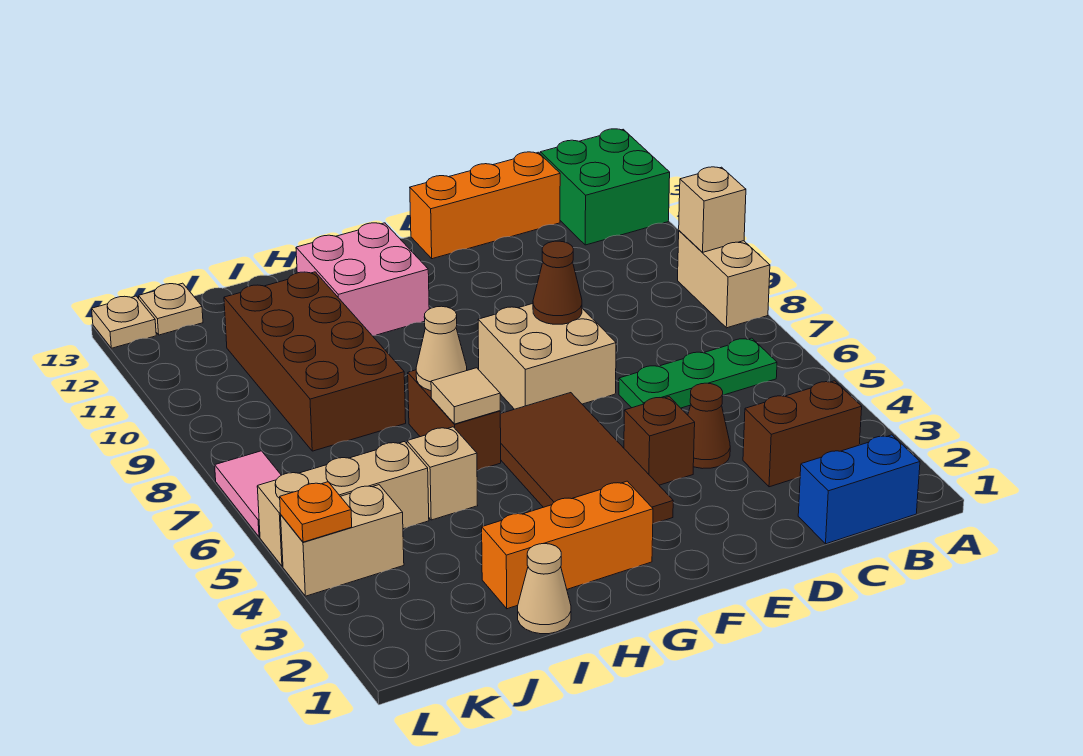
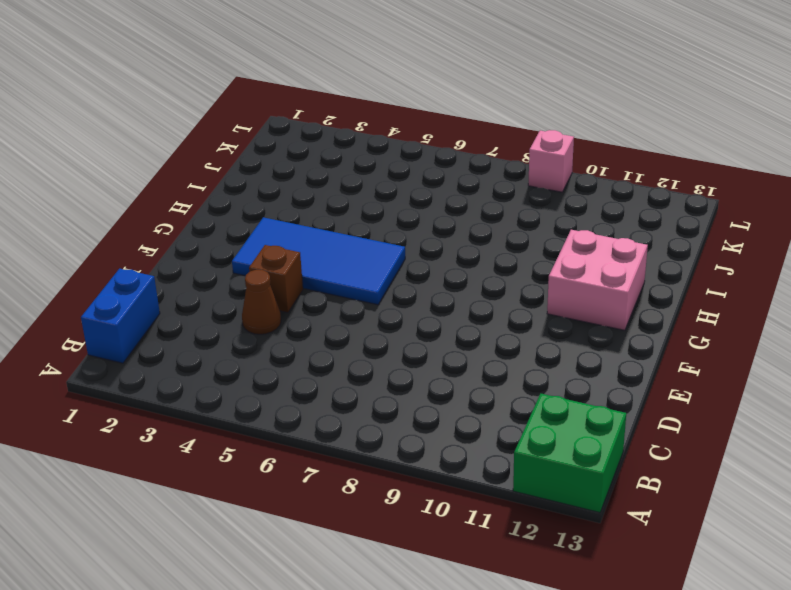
blue 2x4 tile [232,217,405,305] -> brown 2x4 tile [500,393,673,524]
pink 1x1 brick [528,130,574,192] -> none
none -> tan 1x2 brick [678,231,770,328]
none -> brown 1x2 brick [743,381,862,487]
none -> green 1x3 plate [619,338,777,408]

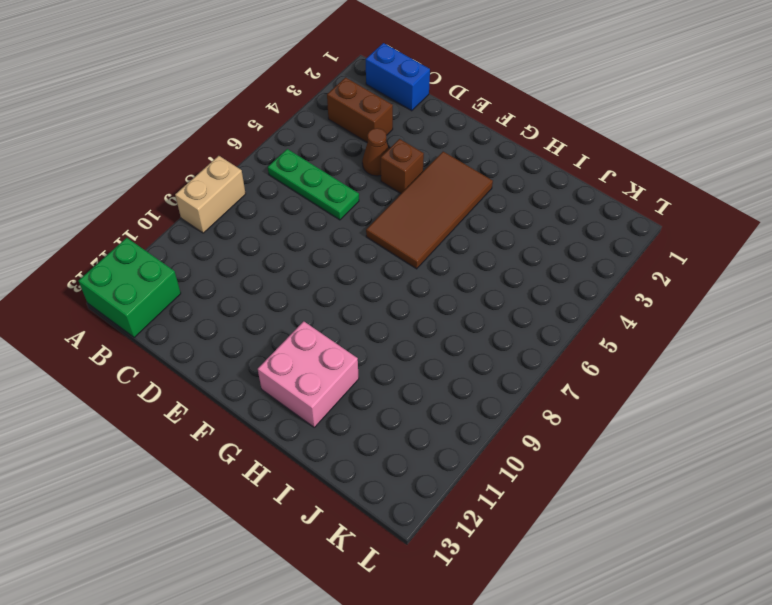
none -> orange 1x3 brick [410,152,560,259]
none -> tan 2x2 brick [478,304,616,409]
none -> orange 1x3 brick [482,481,653,609]

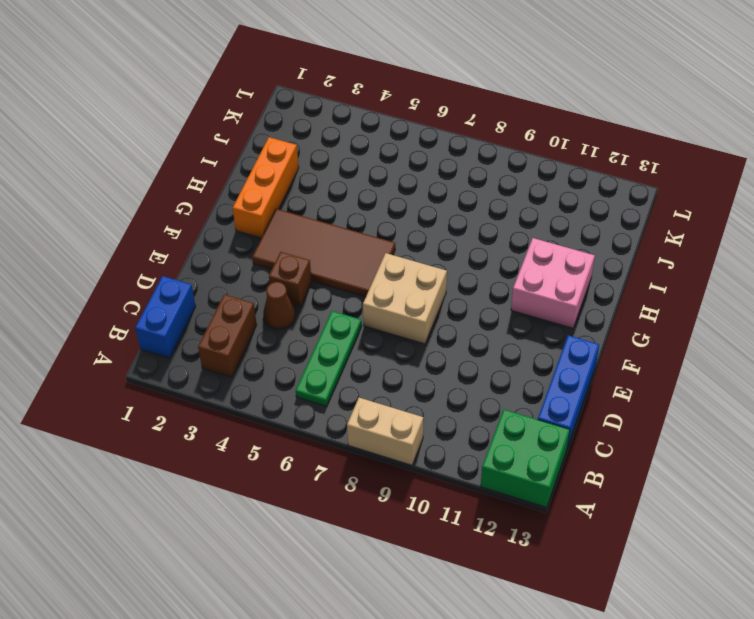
blue 1x3 brick [538,335,599,447] -> orange 1x3 brick [410,152,560,259]
none -> brown 1x2 brick [408,370,501,470]
none -> tan 1x1 cone [518,544,571,634]
none -> tan 1x1 brick [407,427,478,520]

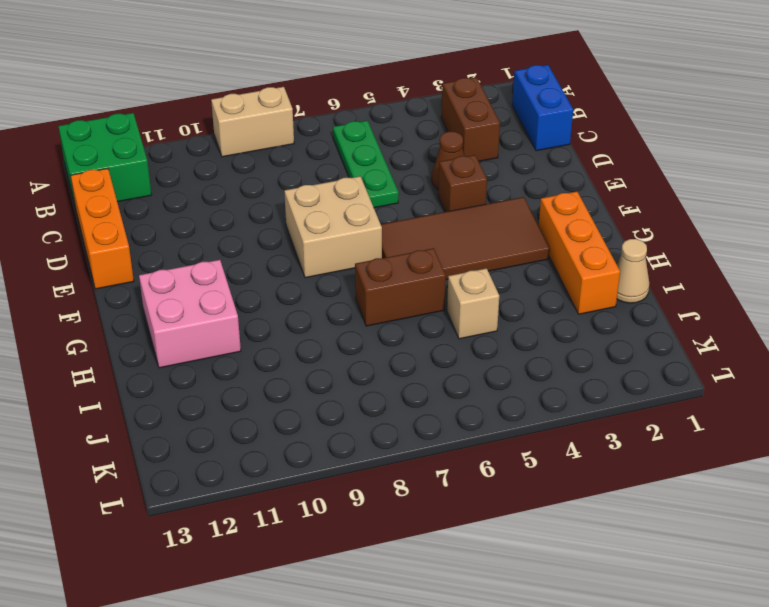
none -> brown 2x4 brick [224,272,406,451]
none -> tan 1x3 brick [257,442,429,566]
none -> tan 1x2 brick [281,485,404,596]

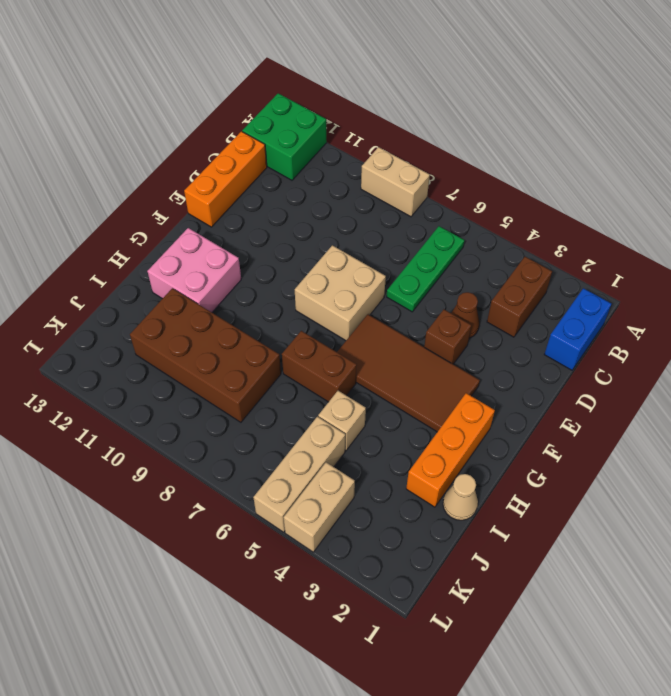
none -> tan 1x1 plate [139,283,203,335]
none -> pink 1x2 tile [215,451,281,537]
none -> tan 1x1 plate [92,296,156,348]

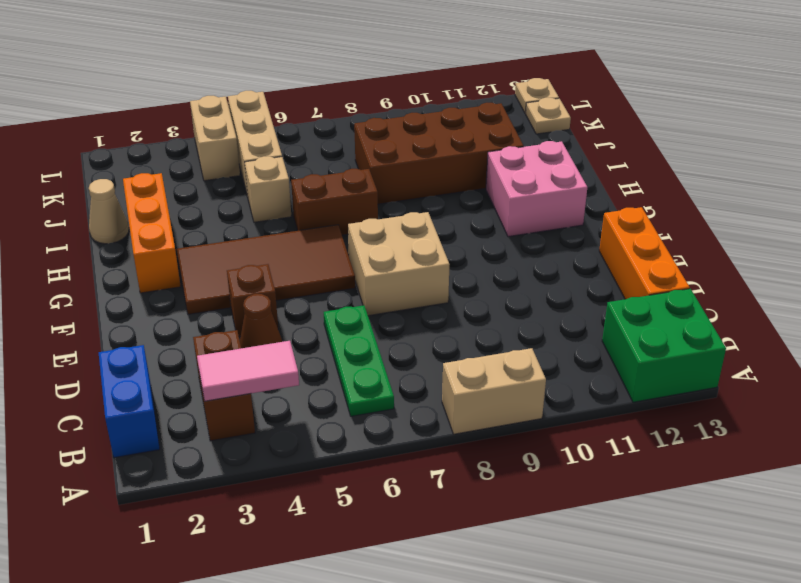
pink 1x2 tile [197,341,299,401] -> pink 1x2 tile moved to [215,451,281,537]
none -> tan 1x1 brick [679,167,746,252]
none -> brown 1x1 cone [533,241,582,324]
none -> tan 1x1 tile [431,368,500,424]

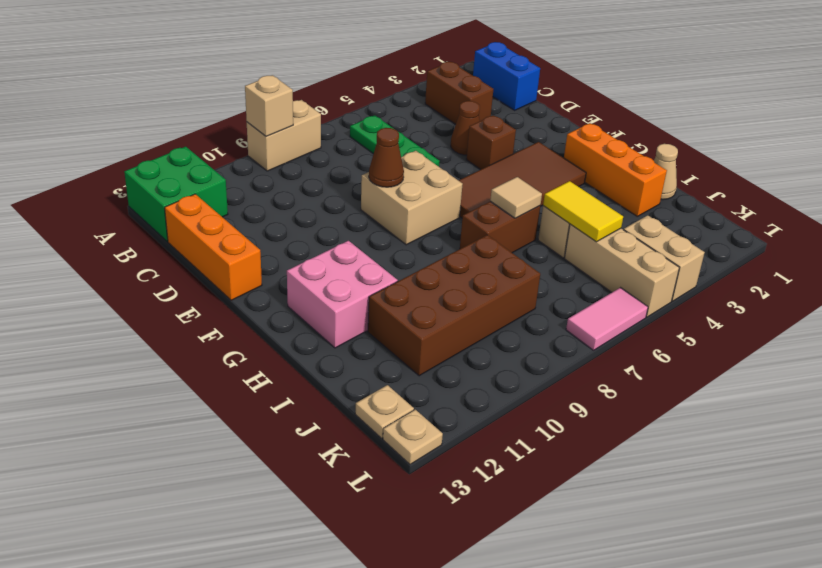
yellow 1x2 tile [543,181,623,242] -> none
none -> tan 1x1 cone [416,306,467,391]
none -> orange 1x1 plate [280,482,352,542]

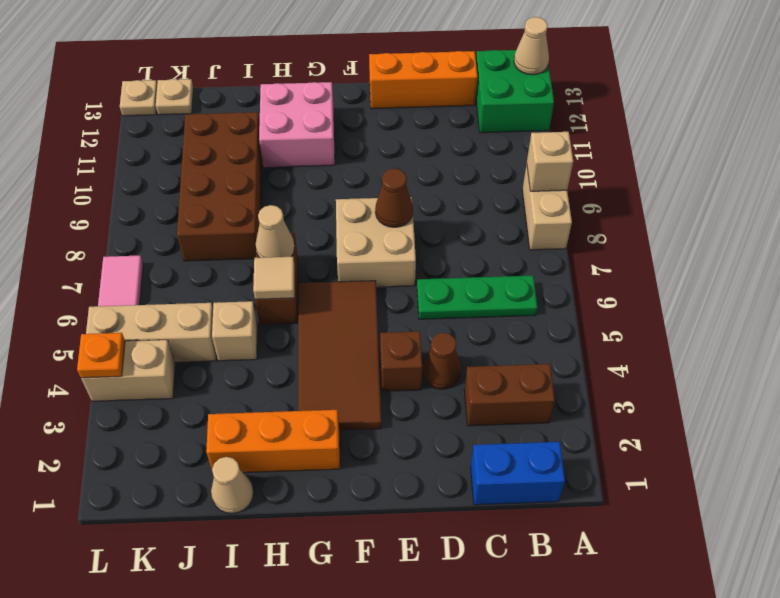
tan 1x1 cone [514,17,549,75] -> none

